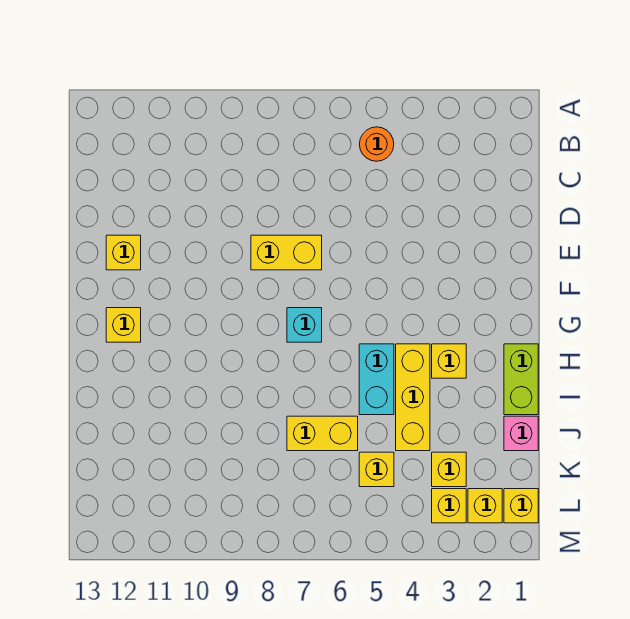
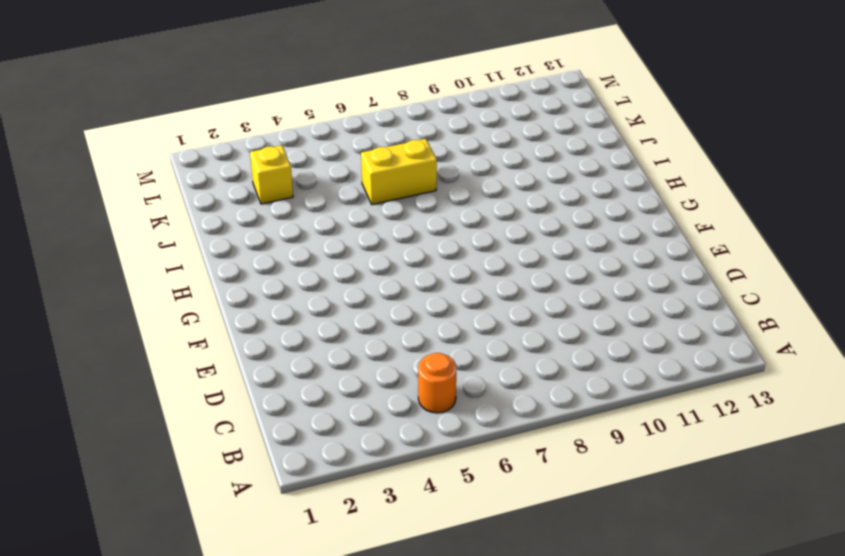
none -> yellow 1x2 brick [251,235,322,270]
none -> yellow 1x1 brick [106,235,141,270]
none -> cyan 1x1 brick [287,308,322,342]

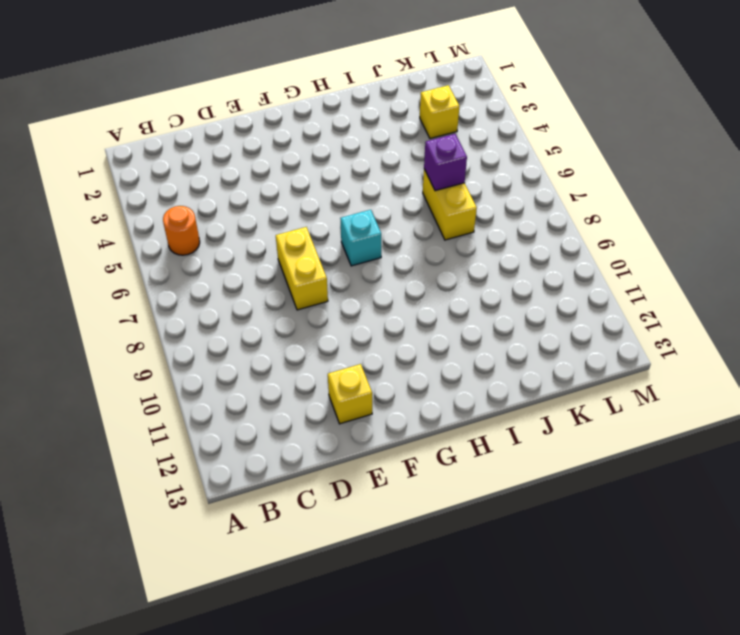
purple 1x1 brick [424,134,467,191] -> none
none -> yellow 1x1 brick [106,308,141,342]
none -> lime 1x2 brick [504,344,538,415]
none -> yellow 1x1 brick [432,344,466,378]

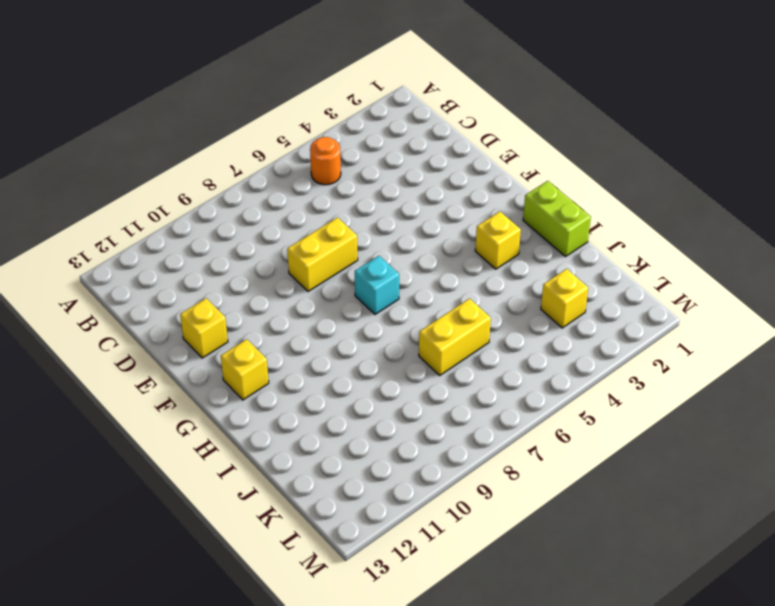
none -> yellow 1x3 brick [396,344,430,451]
none -> cyan 1x2 brick [359,344,394,415]
none -> pink 1x1 brick [504,416,538,451]

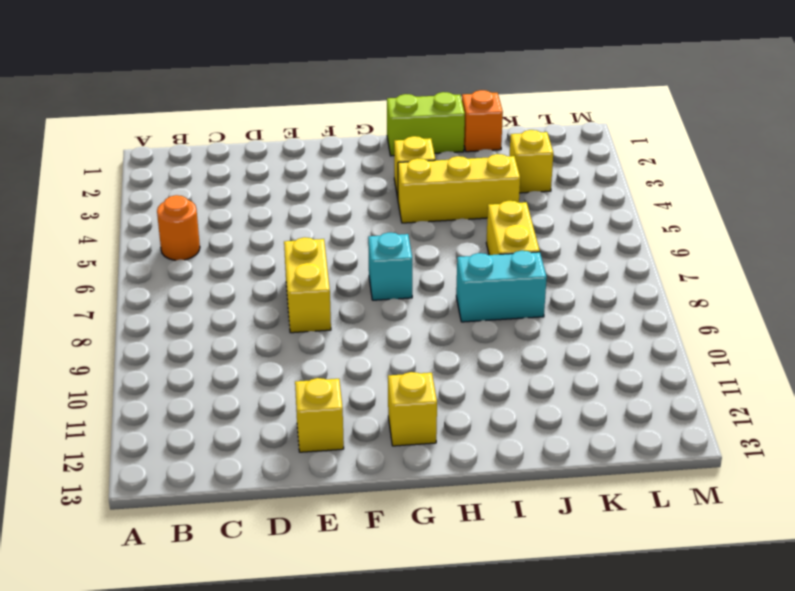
cyan 1x2 brick [456,251,547,322] -> cyan 1x2 brick moved to [359,344,394,415]
orange 1x1 brick [462,90,503,152] -> pink 1x1 brick [504,416,538,451]
none -> yellow 1x1 brick [359,452,394,487]
none -> yellow 1x1 brick [504,489,538,523]
none -> yellow 1x1 brick [468,489,502,523]

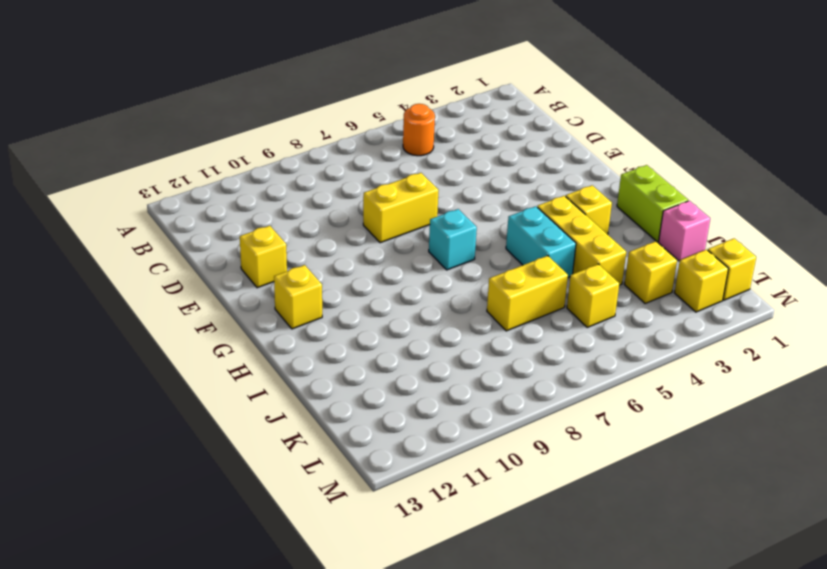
none -> yellow 1x1 brick [432,489,466,523]

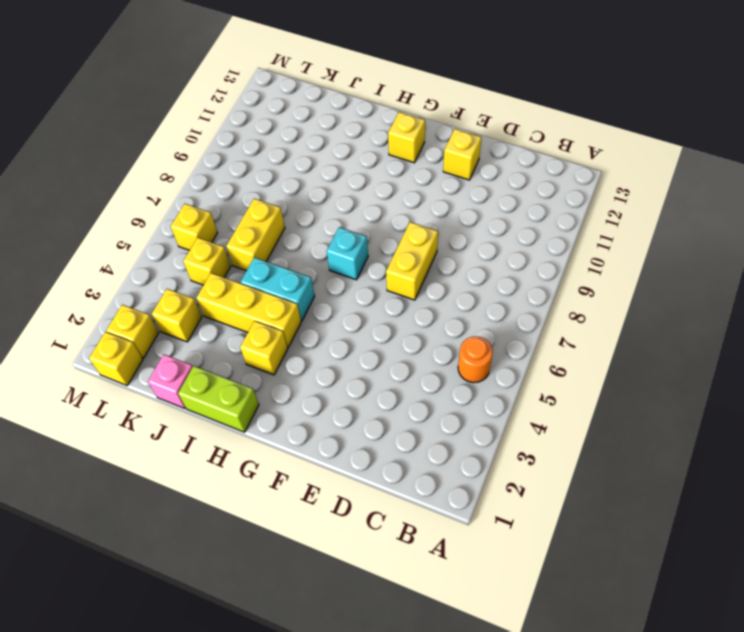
yellow 1x1 brick [171,204,217,250] -> yellow 1x1 brick moved to [432,489,466,523]

